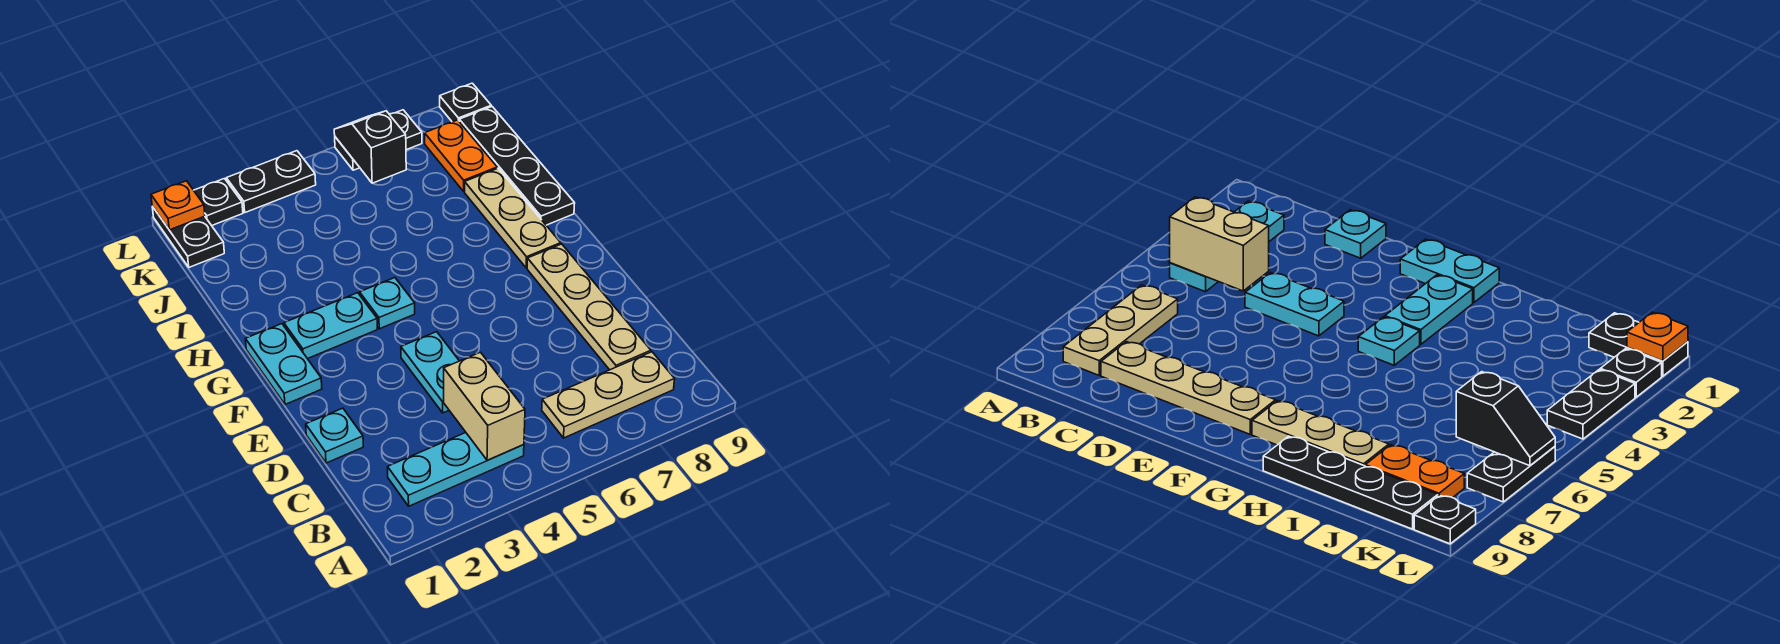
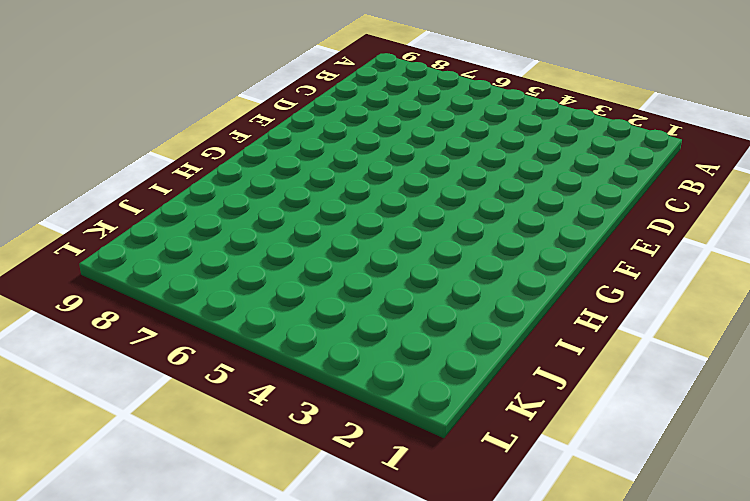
none -> cyan 1x3 plate [388,433,524,506]
none -> tan 1x3 plate [542,352,675,438]
none -> tan 1x4 plate [527,244,651,370]

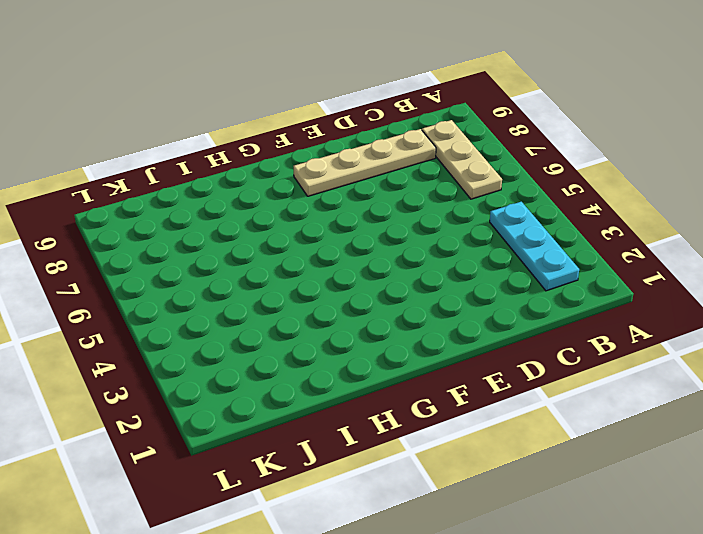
none -> cyan 1x1 plate [306,408,363,463]
none -> cyan 1x2 plate [401,332,459,413]
none -> cyan 1x2 plate [246,324,322,404]

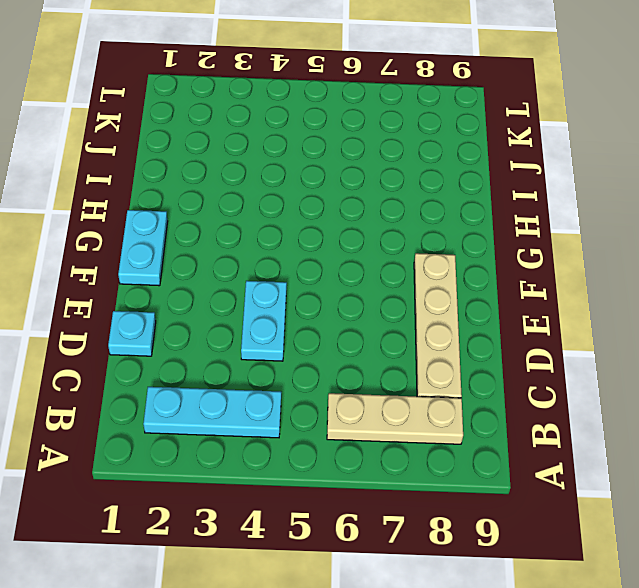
none -> cyan 1x2 plate [284,293,377,359]
none -> cyan 1x1 plate [360,278,415,329]
none -> tan 1x3 plate [465,168,561,268]

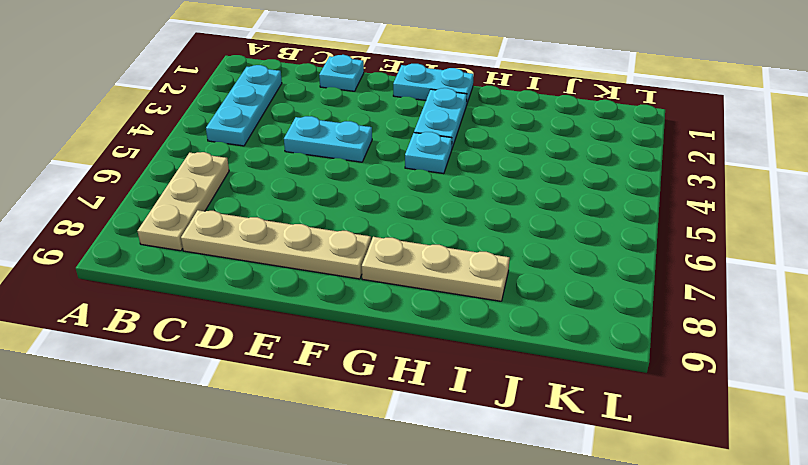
none -> black 1x4 plate [459,107,575,225]
none -> orange 1x2 plate [425,120,497,191]
none -> black 1x2 plate [152,207,224,267]

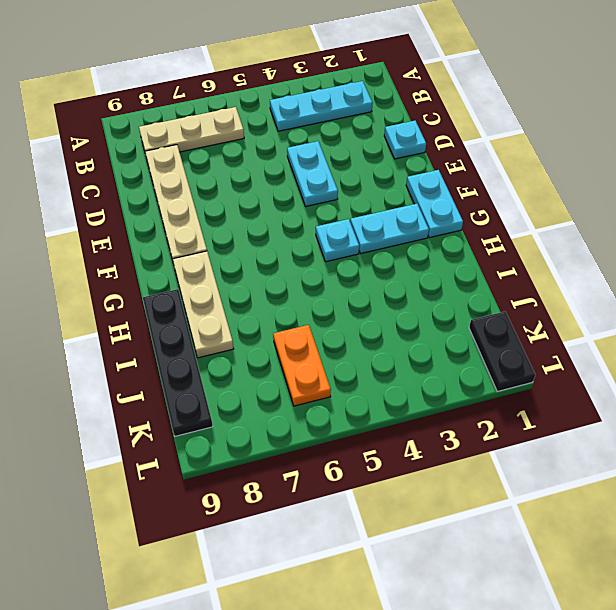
orange 1x2 plate [273,325,331,406] -> orange 1x2 plate moved to [425,120,497,191]
none -> black 1x1 plate [194,179,243,226]
none -> black 1x2 plate [226,151,316,212]
none -> black 1x2 plate [335,110,422,170]

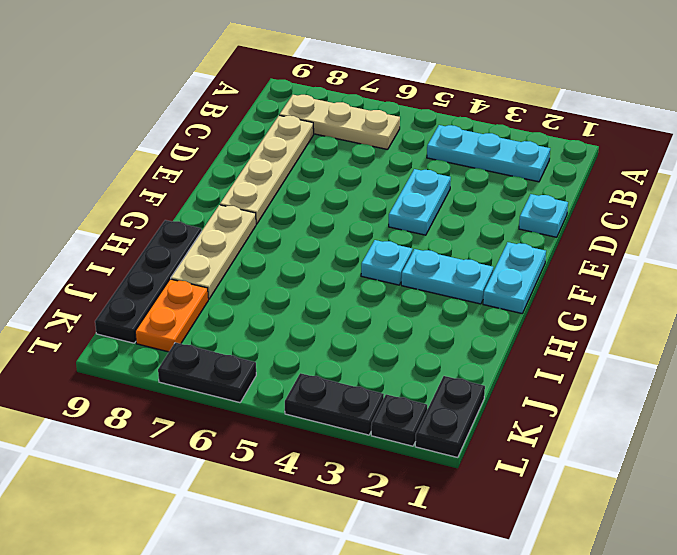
none -> black 1x1 plate [440,83,491,122]
none -> tan 1x2 brick [444,352,525,460]
none -> black 1x2 slope [334,111,406,183]

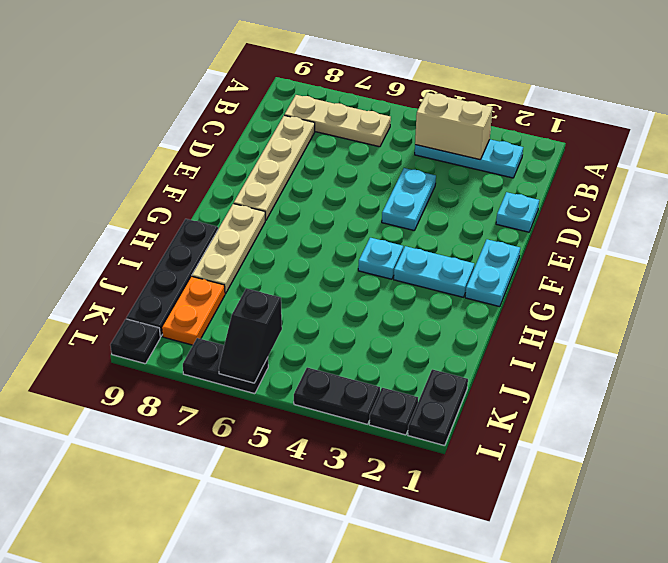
tan 1x2 brick [415,93,492,160] -> tan 1x2 brick turned to [444,352,525,460]
none -> orange 1x1 plate [151,181,205,230]

